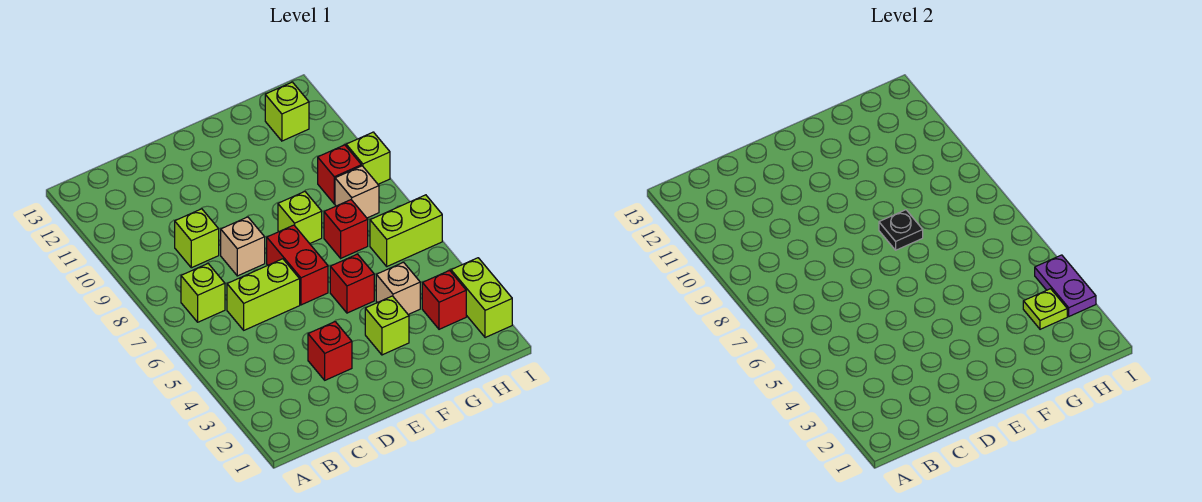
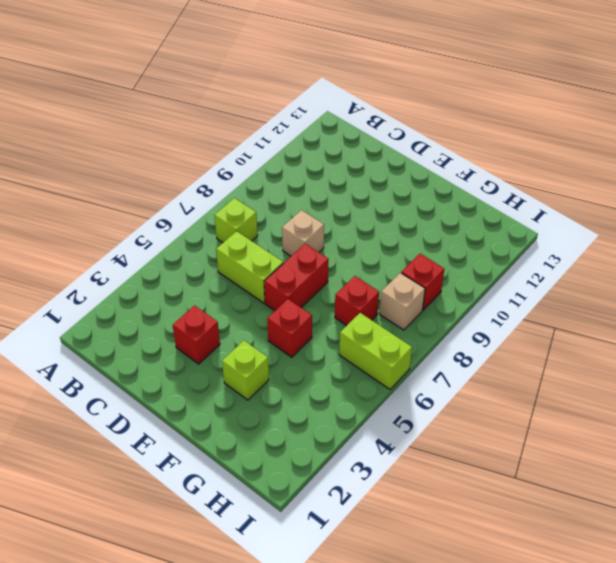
none -> lime 1x1 brick [175,209,219,268]
none -> lime 1x1 brick [278,192,322,244]
none -> tan 1x1 brick [376,262,420,314]

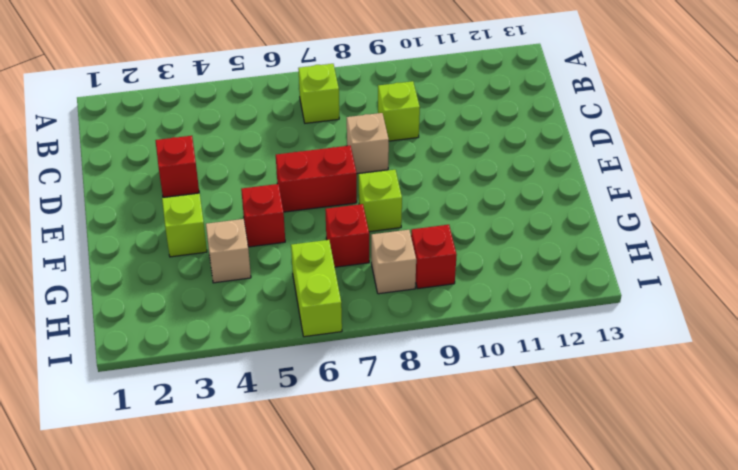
none -> lime 1x2 brick [227,259,300,330]
none -> red 1x1 brick [422,271,466,329]
none -> lime 1x1 brick [265,82,309,141]

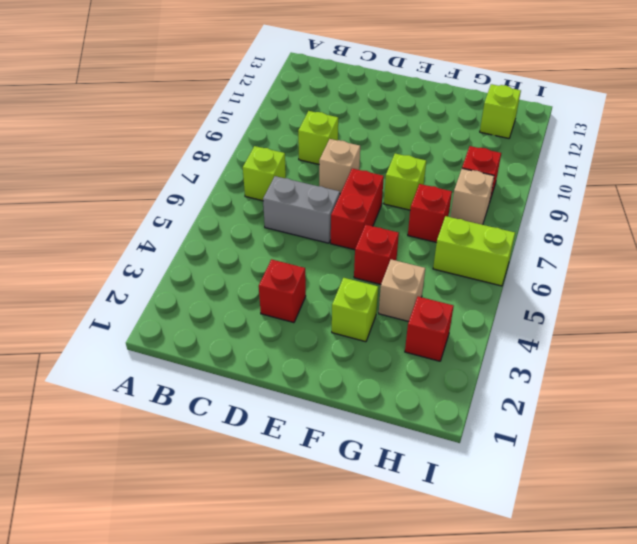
grey 1x2 brick [263,176,340,243] -> lime 1x2 brick [227,259,300,330]
none -> lime 1x2 brick [451,258,512,338]
none -> lime 1x1 brick [346,132,390,184]
none -> black 1x1 plate [879,210,923,250]

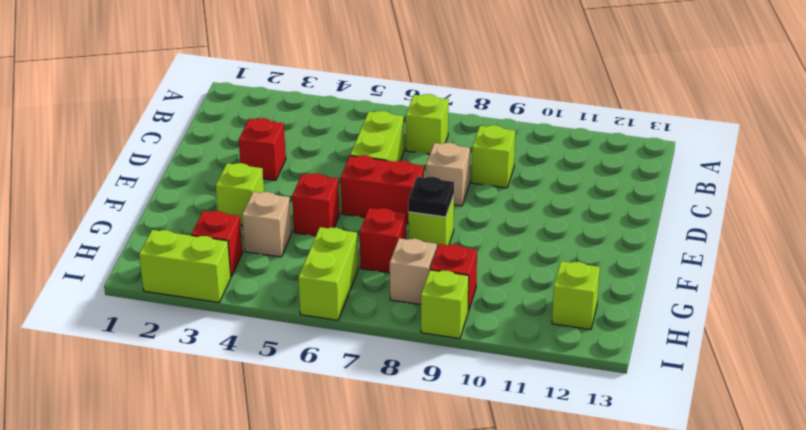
none -> lime 1x1 plate [1023,289,1067,329]
none -> purple 1x2 plate [1035,255,1096,316]

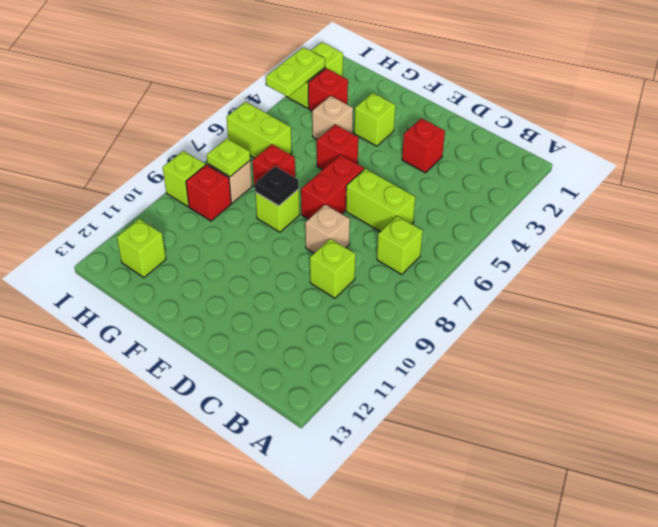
lime 1x1 plate [207,138,250,177] -> lime 1x1 plate moved to [1023,289,1067,329]
lime 1x2 plate [266,47,325,97] -> purple 1x2 plate [1035,255,1096,316]

